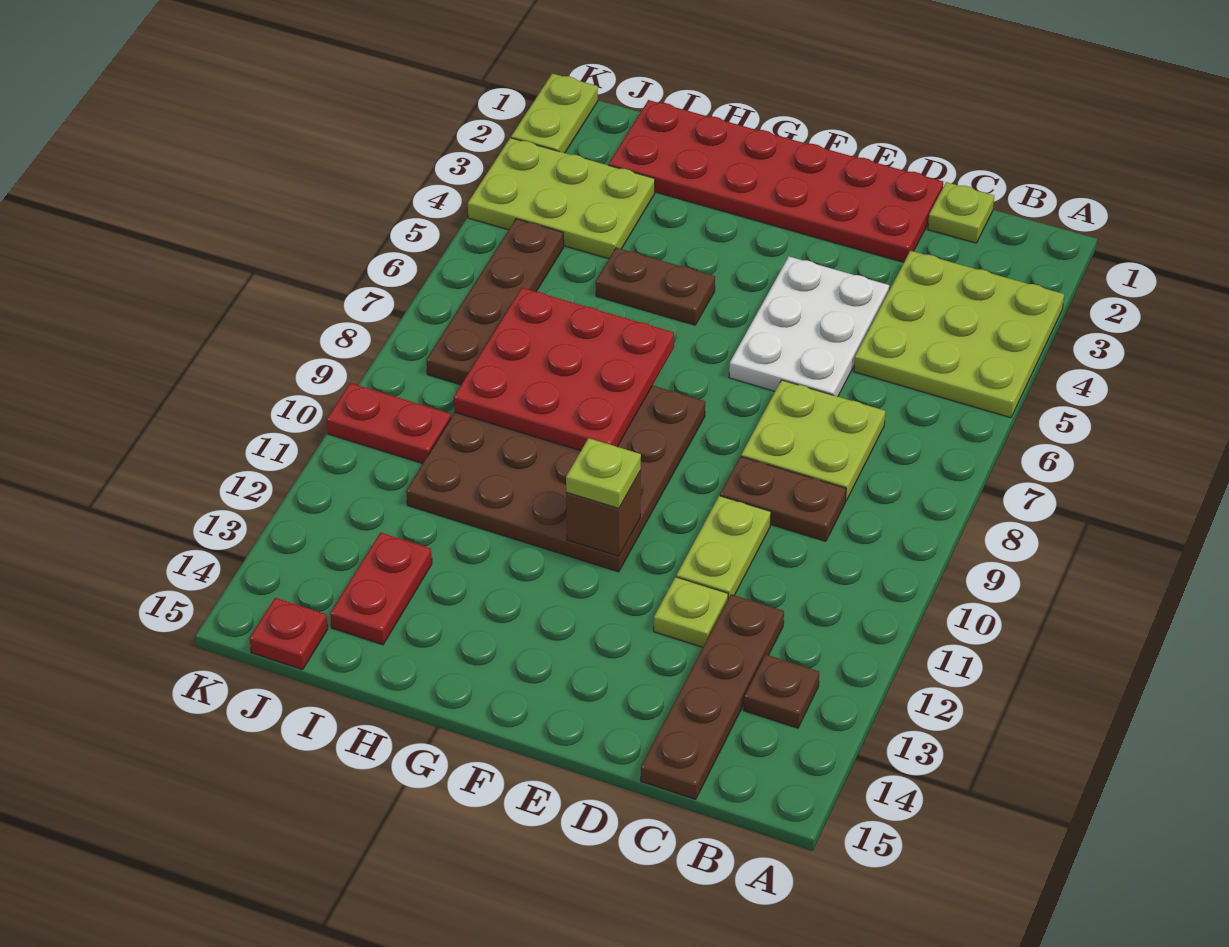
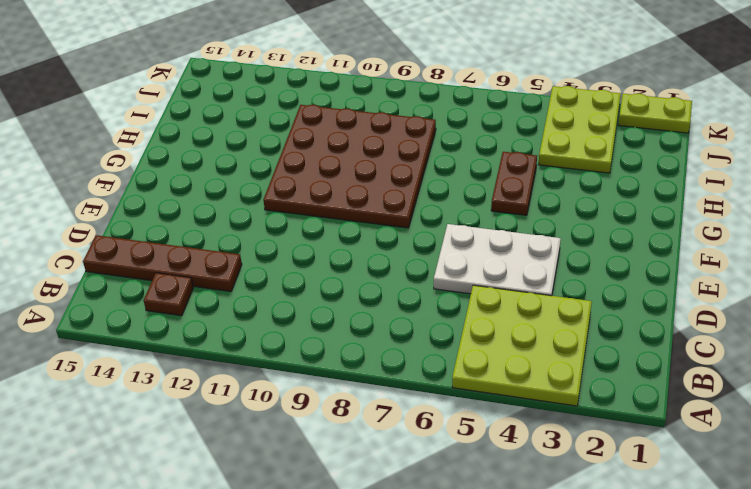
none -> lime 1x1 plate [928,182,994,243]
none -> lime 2x2 plate [741,380,885,501]
none -> brown 1x2 plate [720,456,846,541]

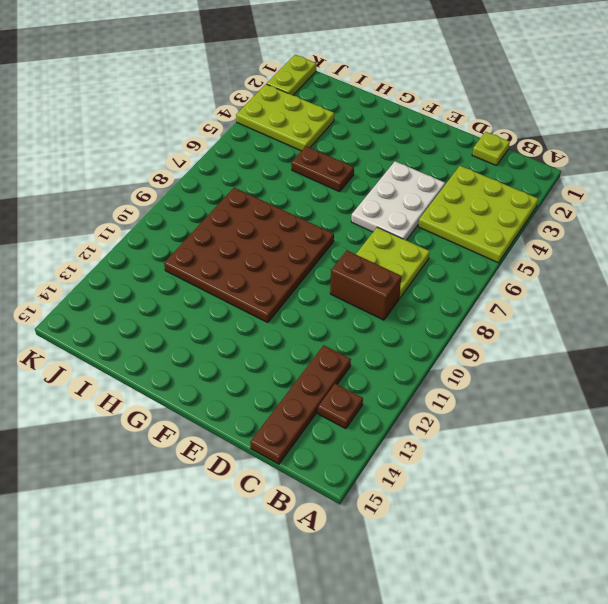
brown 1x2 brick [330,251,401,320] -> brown 1x2 plate [720,456,846,541]
none -> red 2x6 plate [609,100,943,262]
none -> lime 1x2 plate [676,496,771,599]
none -> lime 1x1 plate [654,577,728,647]

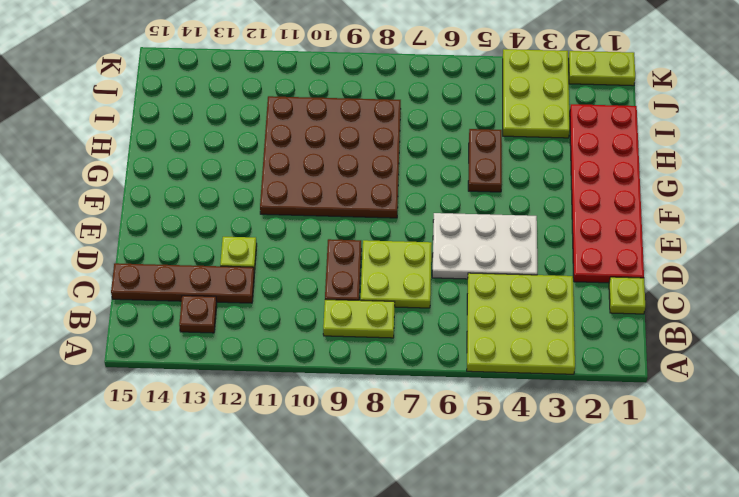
lime 1x2 plate [323,300,395,338] -> lime 1x2 plate moved to [676,496,771,599]
none -> red 1x2 plate [330,532,432,645]
none -> brown 1x4 plate [427,219,564,385]
none -> red 1x2 plate [327,383,451,464]

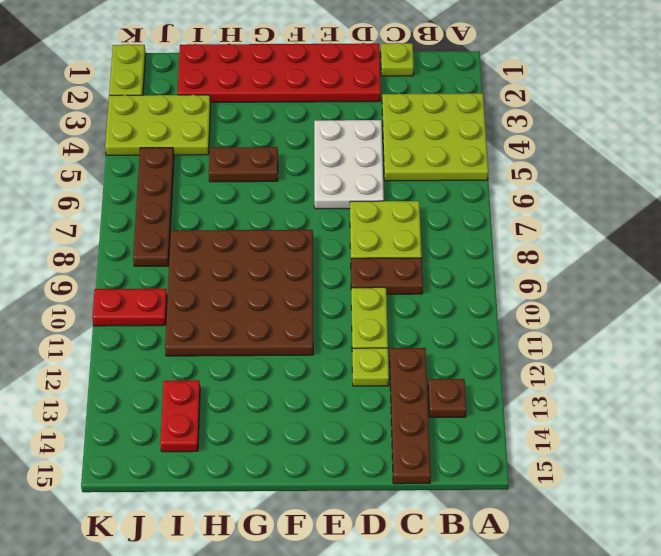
none -> red 1x1 plate [249,598,328,670]
none -> brown 1x1 brick [566,471,641,556]
none -> red 3x3 plate [454,288,674,451]

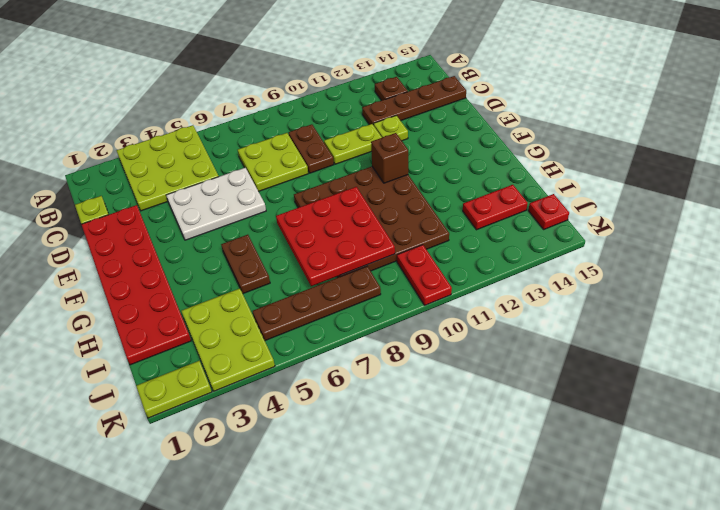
none -> lime 1x1 plate [566,438,641,508]

